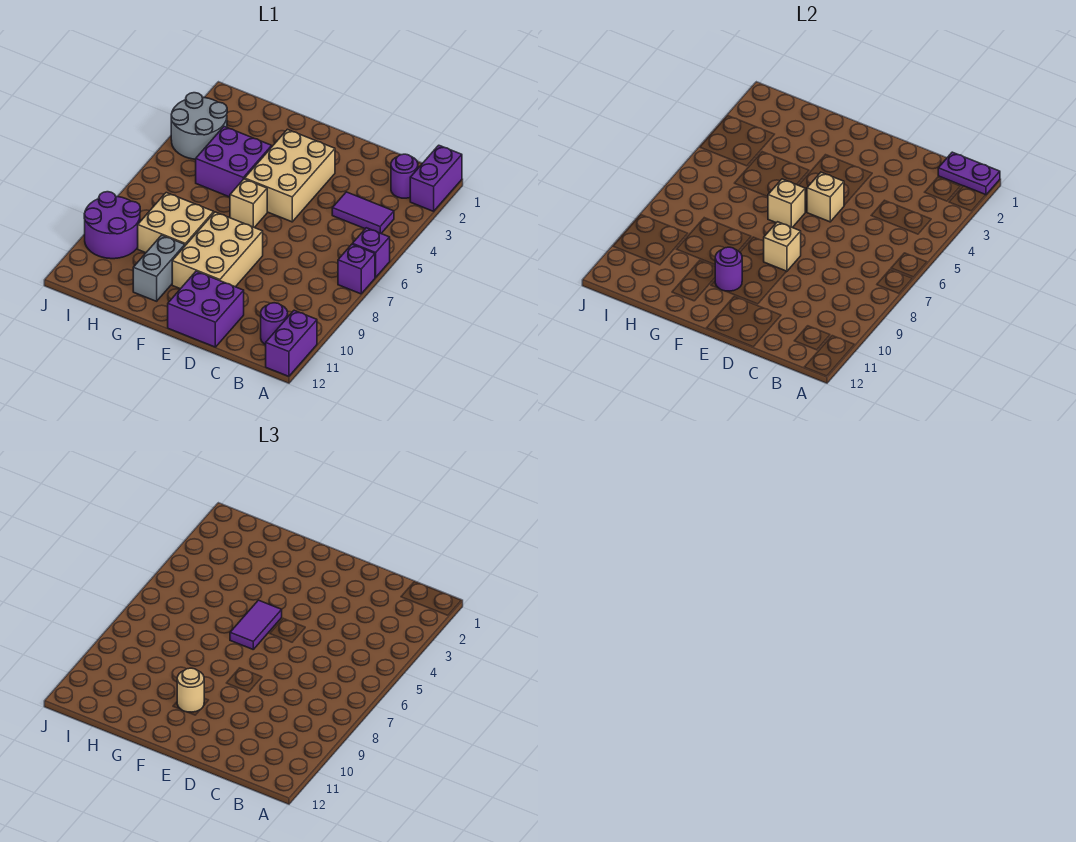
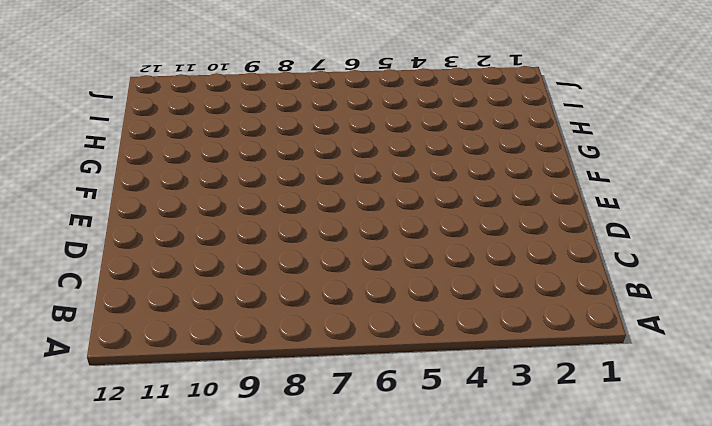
none -> purple 1x2 brick [410,145,462,211]
none -> purple 1x1 brick [353,228,390,277]
none -> purple 1x1 brick [338,244,375,294]

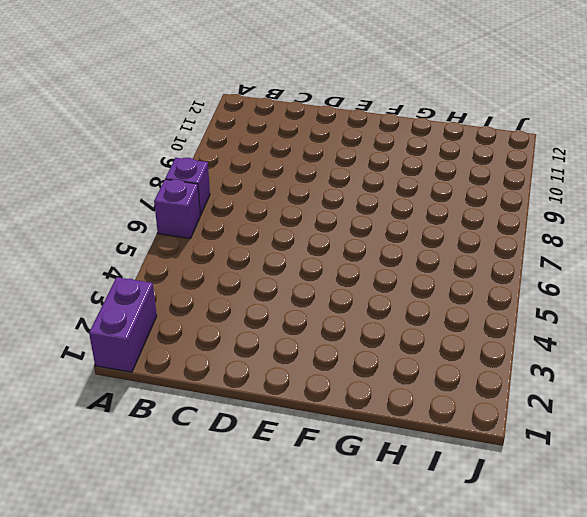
none -> purple 1x2 brick [266,310,317,376]
none -> purple 1x1 round brick [391,154,418,198]
none -> purple 1x2 tile [332,192,394,233]

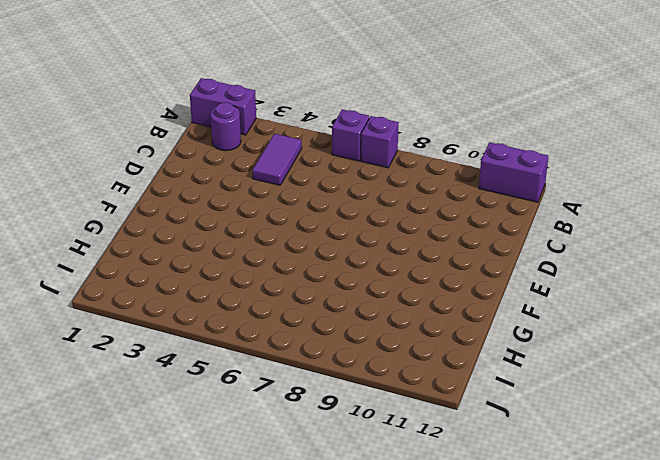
none -> purple 1x1 round brick [261,303,288,345]
none -> purple 2x2 brick [168,271,244,347]
none -> tan 2x3 brick [245,129,335,222]

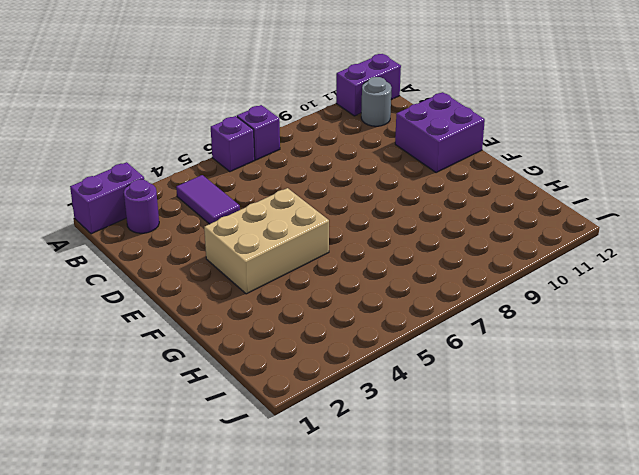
grey 1x1 round brick [361,77,392,126] -> purple 1x1 round brick [261,303,288,345]
none -> tan 2x3 brick [172,212,263,289]
none -> tan 1x1 brick [230,179,267,228]
none -> purple 2x2 brick [196,127,272,197]

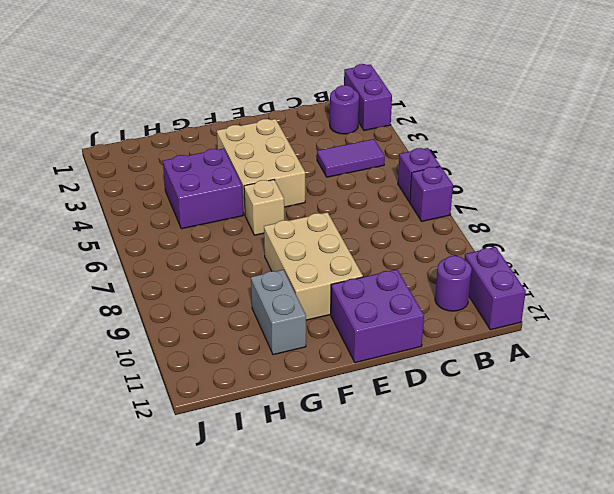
none -> tan 2x2 brick [138,193,214,253]
none -> grey 2x2 round brick [171,93,227,159]
none -> purple 2x2 round brick [84,192,140,259]

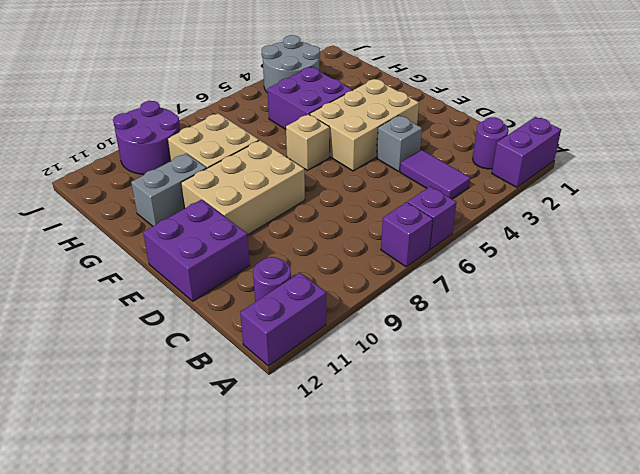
grey 1x1 brick [376,115,422,172] -> none
none -> purple 1x2 plate [938,152,1000,195]
none -> tan 1x1 brick [807,172,844,222]
none -> tan 1x1 brick [764,222,801,271]

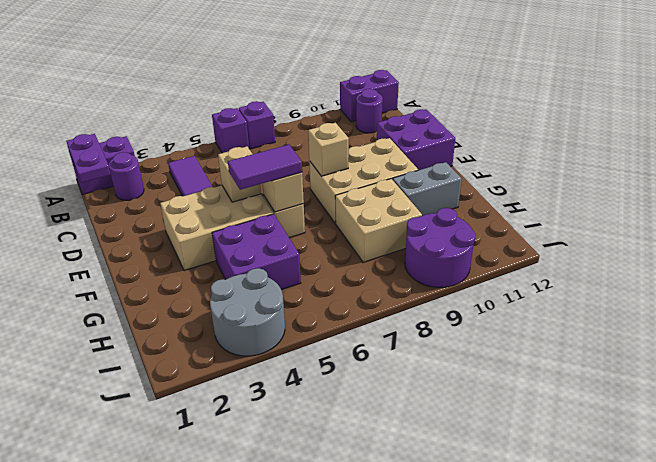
none -> purple 1x1 round brick [715,247,742,291]
none -> tan 1x1 round brick [177,668,204,712]

